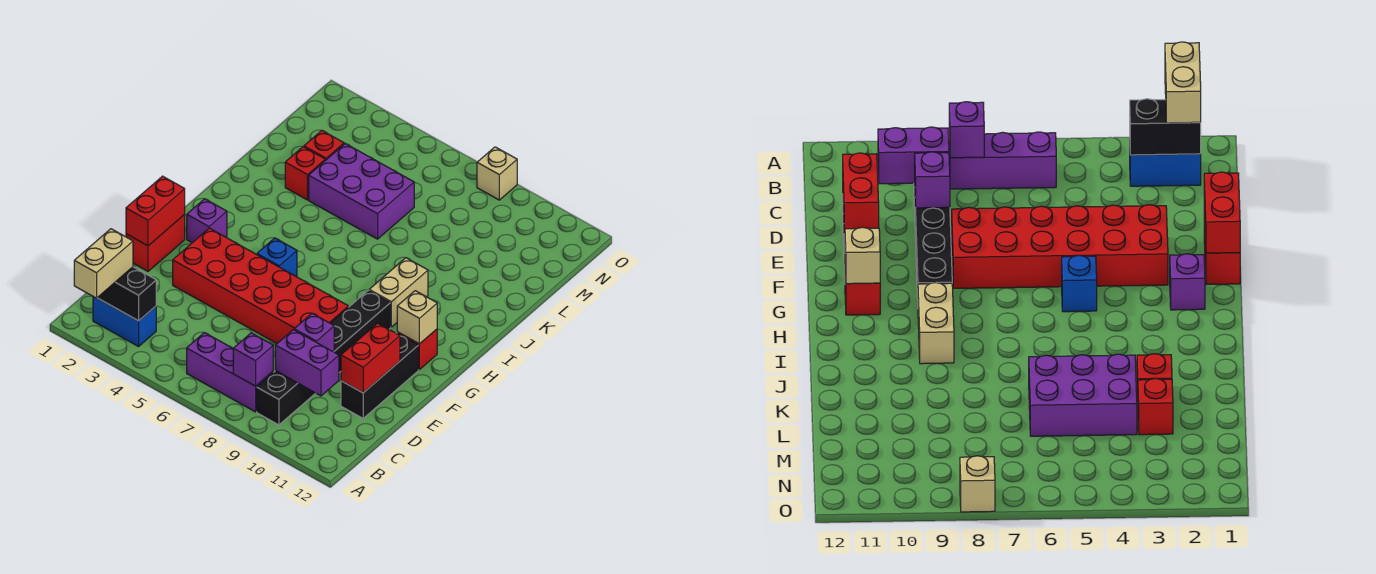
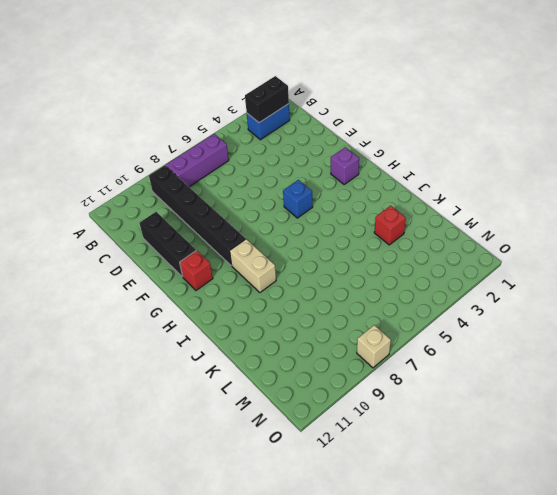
none -> red 1x2 brick [126,215,185,271]
none -> red 2x6 brick [173,228,348,343]
none -> purple 2x3 brick [309,144,414,239]

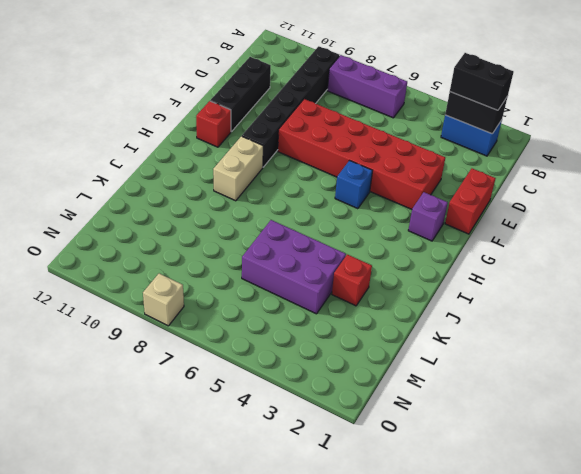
black 1x2 brick [450,53,514,110] -> tan 1x2 brick [74,229,133,298]
none -> red 1x1 brick [304,131,344,160]
none -> purple 1x1 brick [233,333,273,386]
none -> purple 1x2 brick [275,330,339,396]

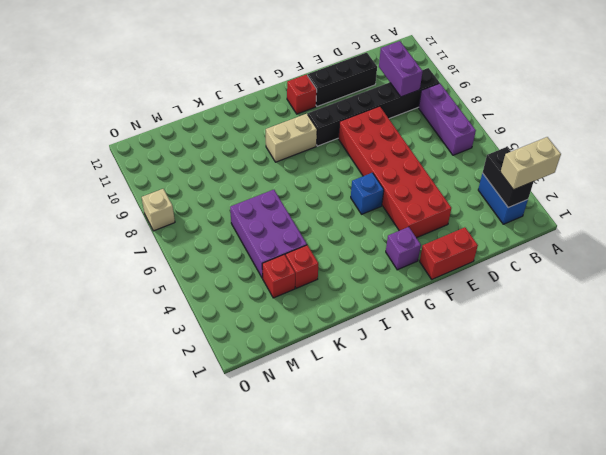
none -> purple 1x1 brick [233,333,273,386]
none -> purple 1x1 brick [294,313,334,352]
none -> red 1x2 brick [341,323,400,393]

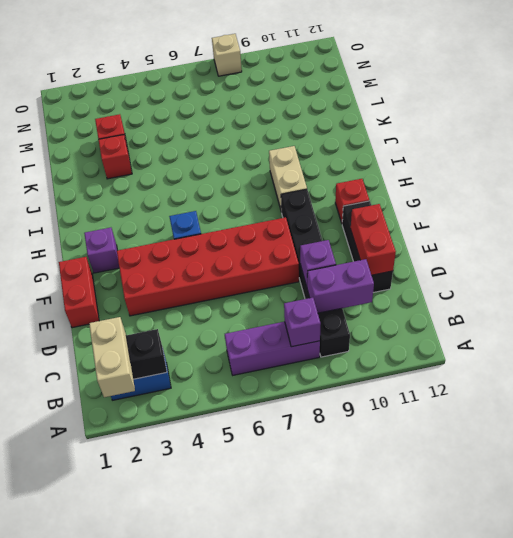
none -> purple 2x3 brick [309,144,414,239]
none -> red 1x2 brick [126,176,185,246]
none -> tan 1x1 brick [397,291,437,344]

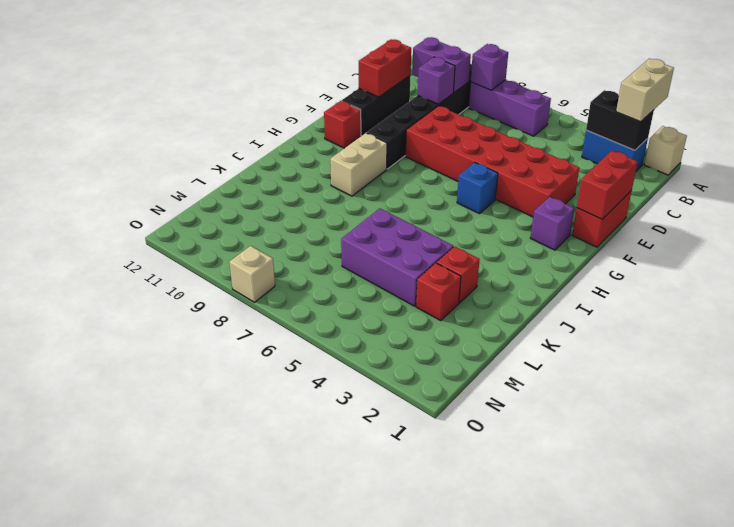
tan 1x1 brick [644,126,687,175] -> tan 1x1 brick moved to [397,291,437,344]

